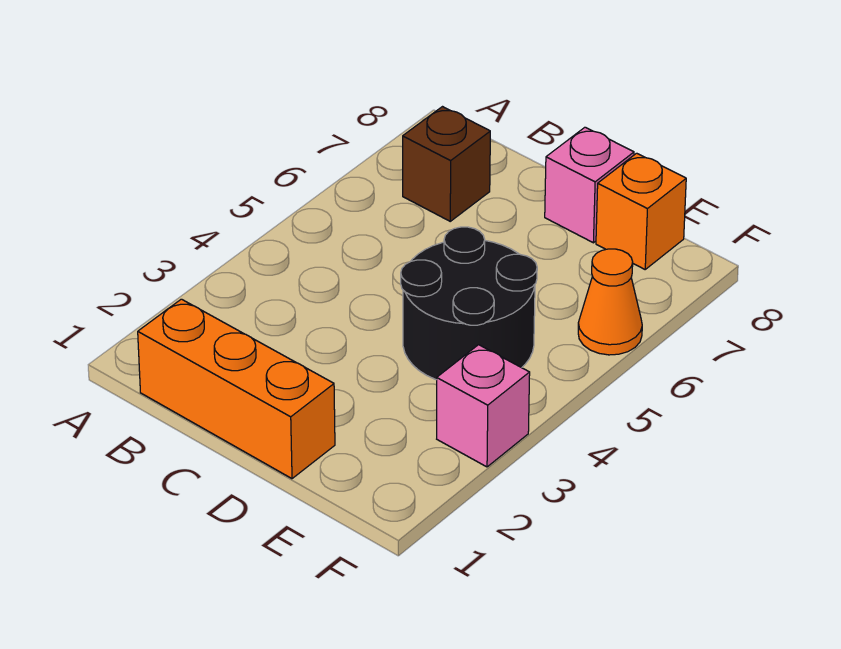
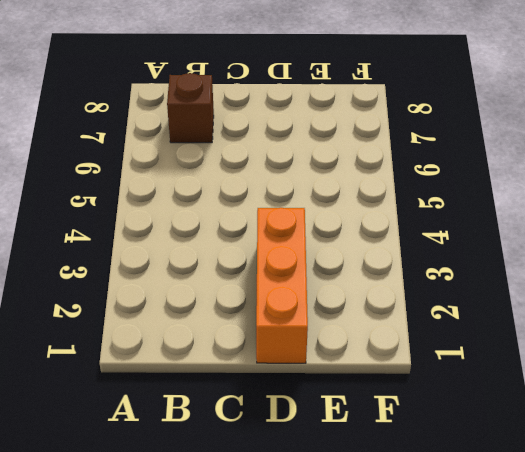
orange 1x3 brick [256,208,308,363] -> orange 1x3 brick turned to [138,299,335,479]
none -> black 2x2 round brick [401,227,537,380]
none -> pink 1x1 brick [545,127,634,243]

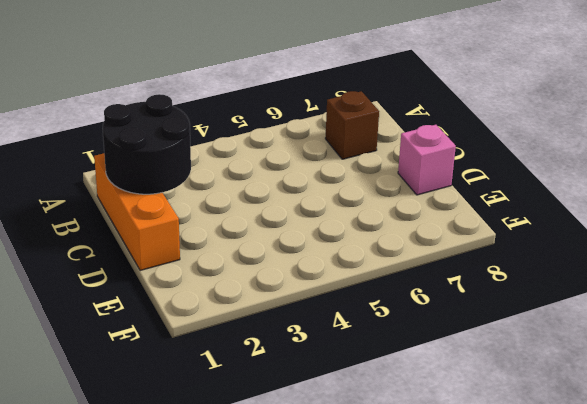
black 2x2 round brick [103,94,191,194] -> black 2x2 round brick moved to [401,227,537,380]
none -> orange 1x1 brick [596,153,686,269]
none -> pink 1x1 brick [437,345,530,467]

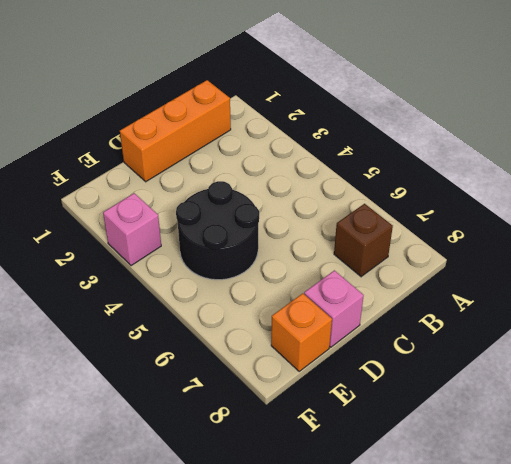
none -> orange 1x1 cone [578,249,642,355]

